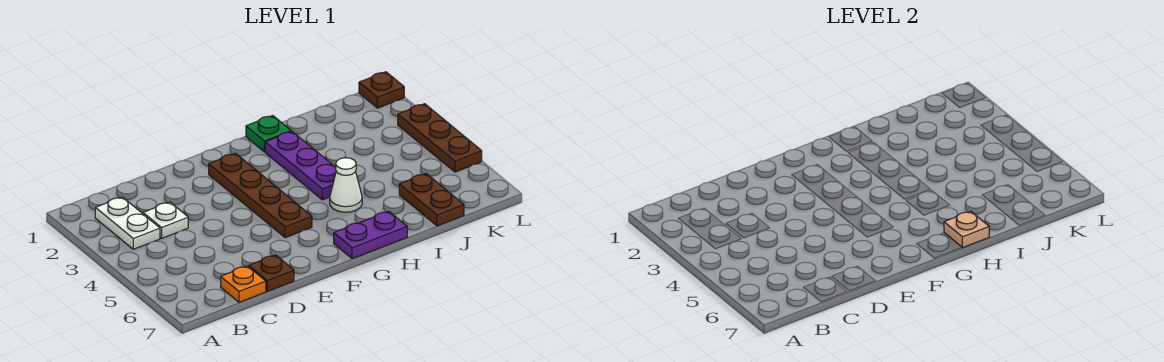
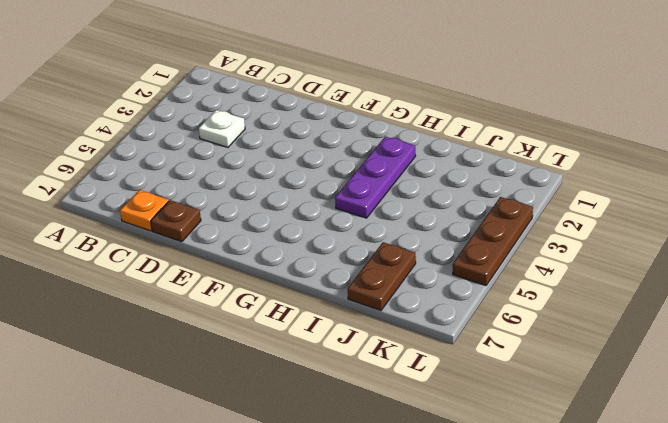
none -> white 1x2 plate [95,197,160,249]
none -> brown 1x4 plate [209,153,312,238]
none -> purple 1x2 plate [334,211,407,259]

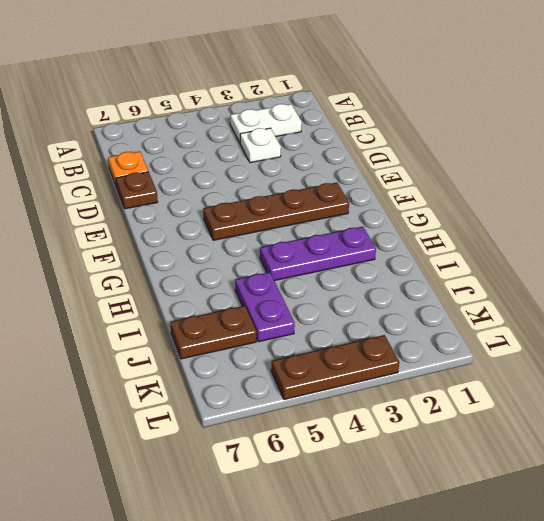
purple 1x2 plate [235,272,295,342] -> purple 1x2 plate moved to [334,211,407,259]
none -> green 1x1 plate [246,116,291,152]
none -> white 1x1 cone [330,158,362,212]
none -> brown 1x1 plate [359,72,404,108]

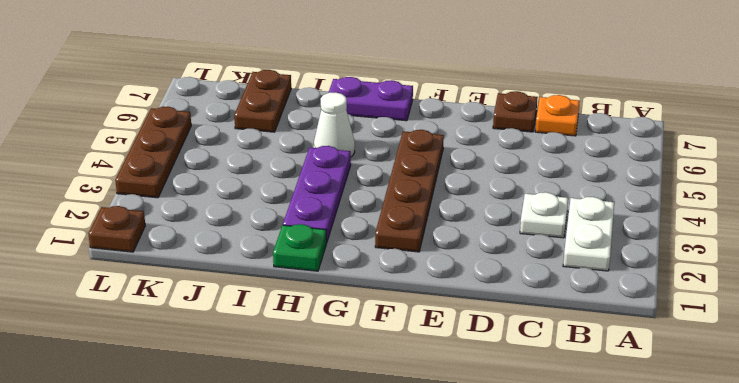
none -> tan 1x1 plate [944,211,989,248]

